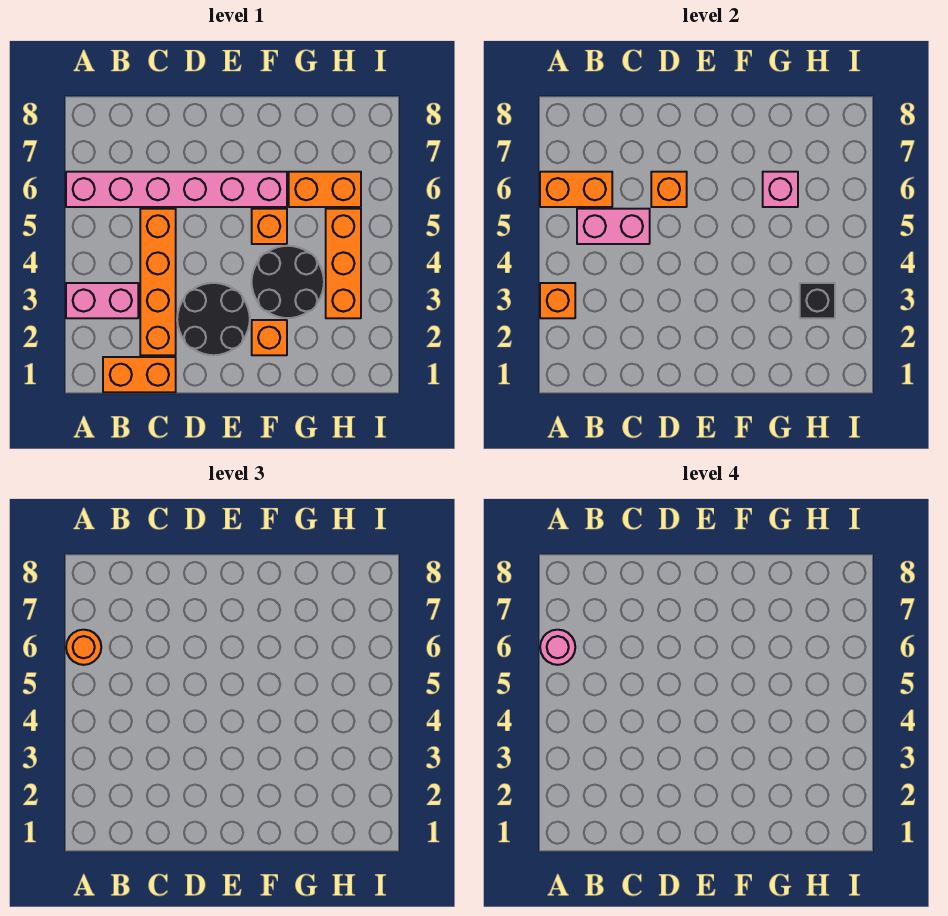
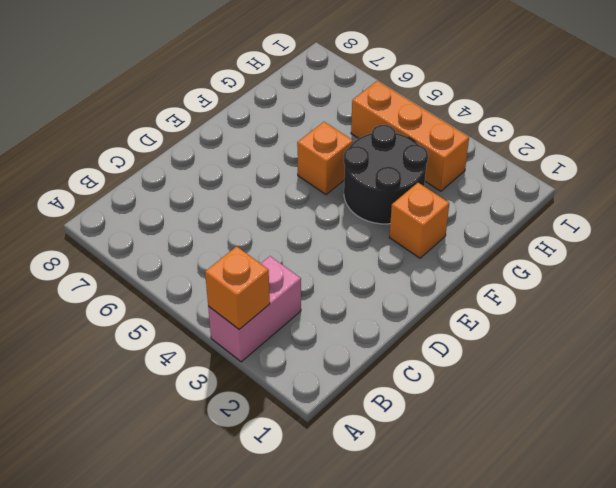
none -> pink 1x6 brick [66,172,287,207]
none -> orange 1x2 brick [103,357,176,392]
none -> orange 1x4 brick [140,209,176,355]

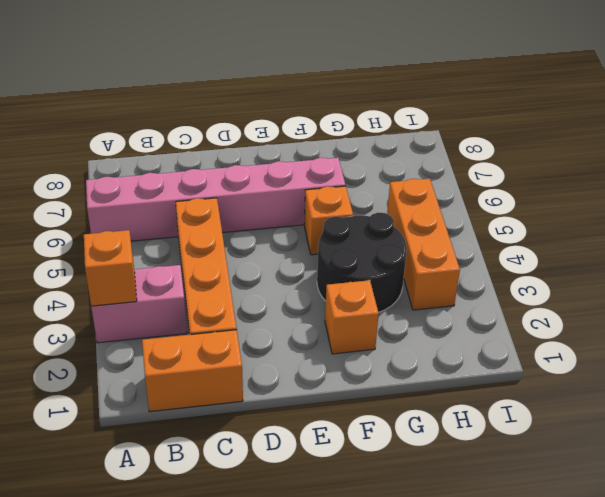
none -> black 2x2 round brick [177,283,250,355]
none -> orange 1x2 brick [289,172,361,207]
none -> orange 1x2 brick [540,172,612,207]

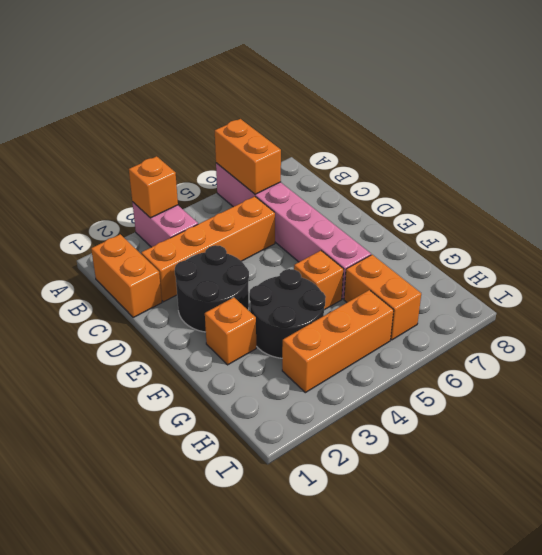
none -> pink 1x2 brick [577,209,650,244]
none -> orange 1x1 brick [651,172,687,207]
none -> pink 1x1 brick [763,172,798,207]

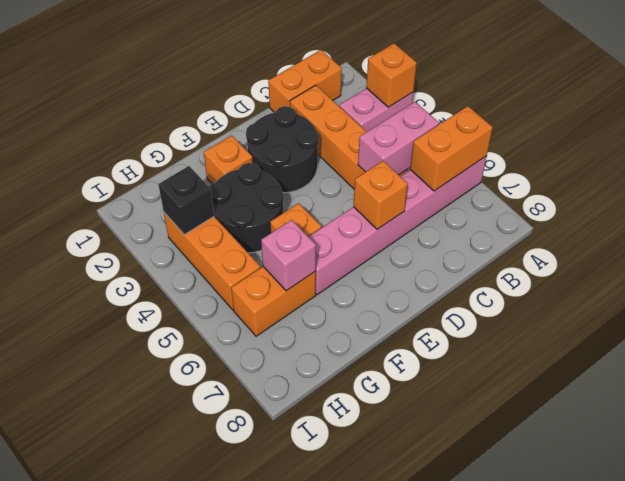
none -> orange 1x1 round brick [66,630,101,665]
none -> pink 1x1 round brick [540,630,575,665]

